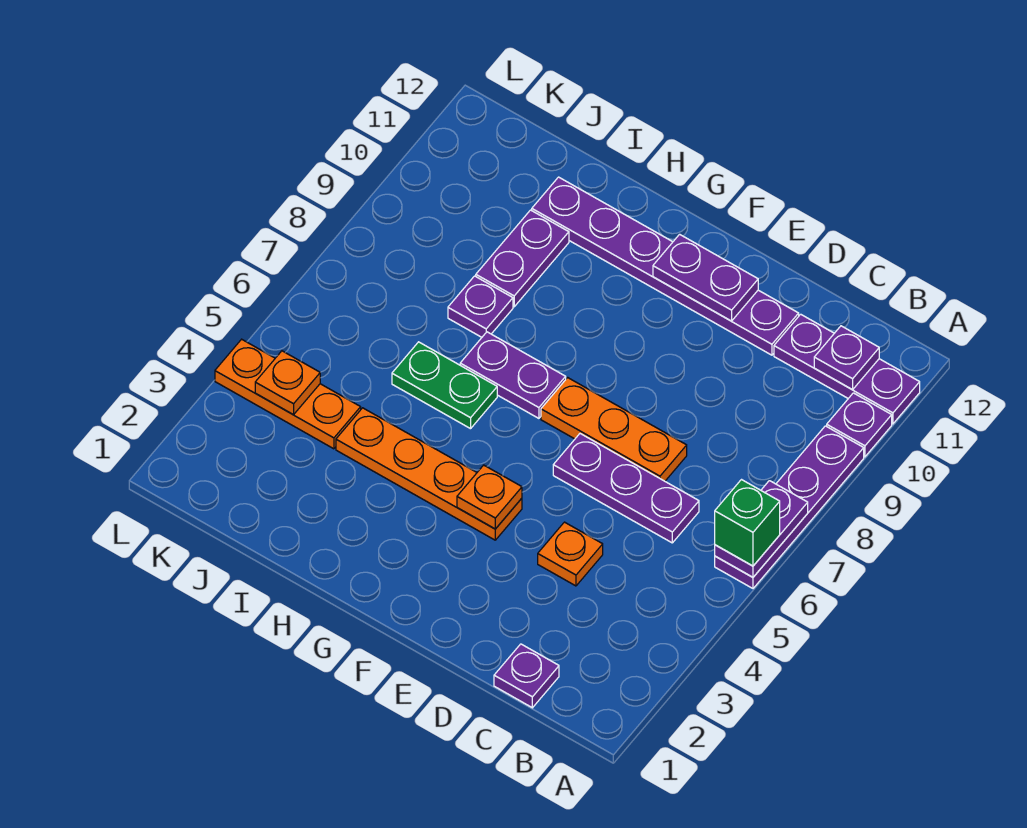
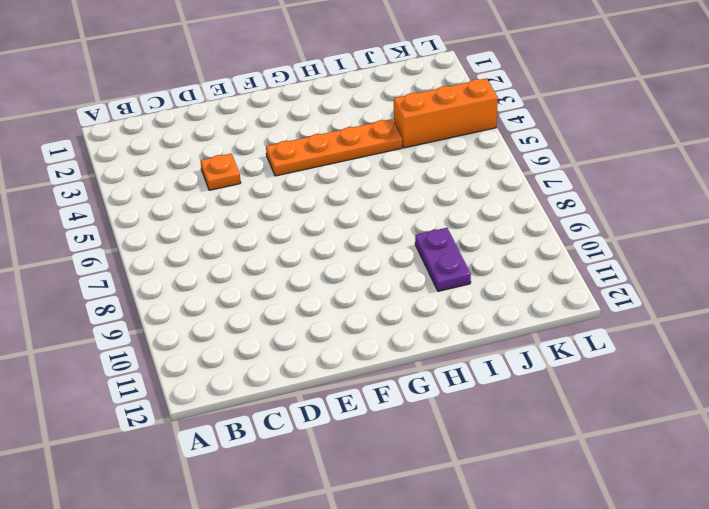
orange 1x3 brick [394,78,498,148] -> orange 1x3 plate [215,339,361,449]
none -> purple 1x4 plate [715,426,864,588]
none -> purple 1x1 plate [827,393,892,457]
none -> purple 1x3 plate [774,314,920,424]

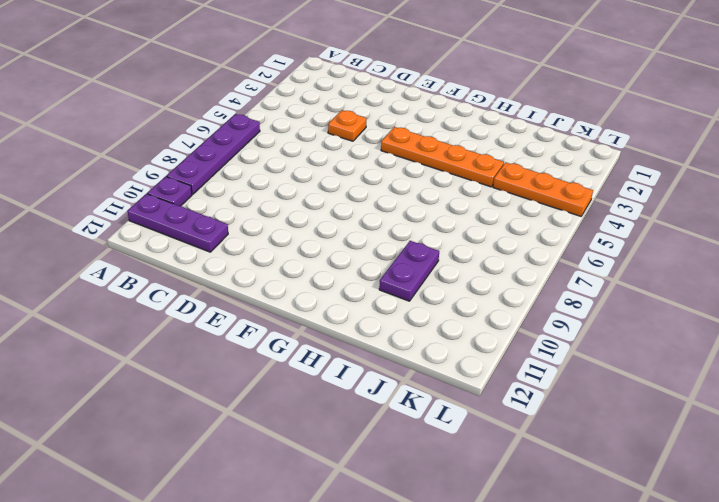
none -> purple 1x1 plate [494,644,559,708]
none -> purple 1x3 plate [553,434,699,543]
none -> orange 1x3 plate [541,378,687,481]

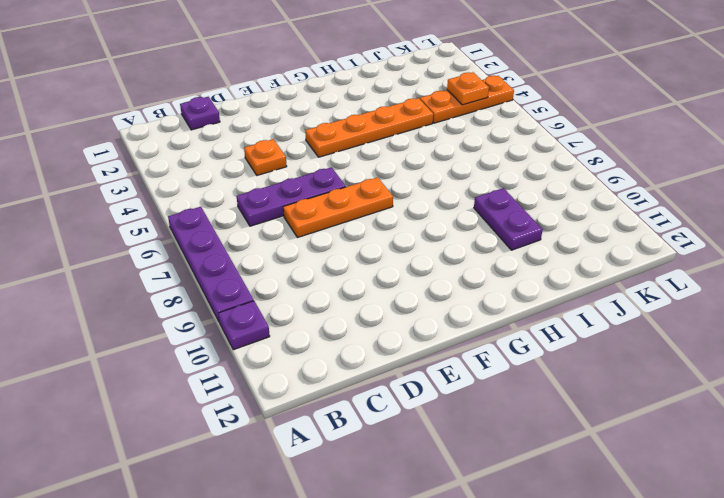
none -> purple 1x3 plate [774,314,920,424]
none -> purple 1x6 plate [532,177,799,355]
none -> purple 1x2 plate [460,332,566,418]

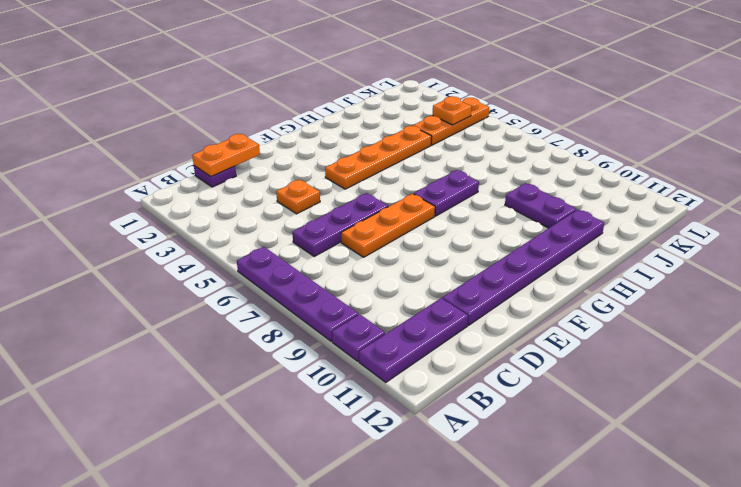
orange 1x2 plate [192,134,260,177] -> none
none -> green 1x2 plate [392,342,497,429]
none -> purple 1x1 plate [448,276,513,337]
none -> purple 1x2 plate [715,481,808,577]

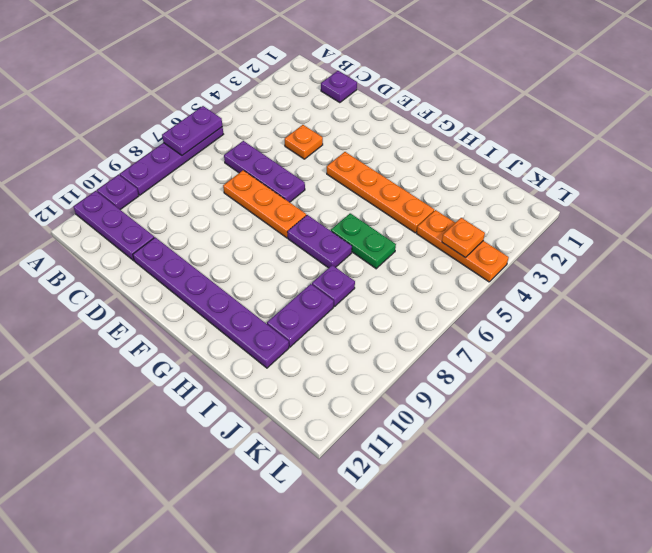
none -> purple 1x1 plate [814,326,879,390]
none -> purple 1x2 plate [653,234,758,321]
none -> orange 1x1 plate [457,465,522,529]

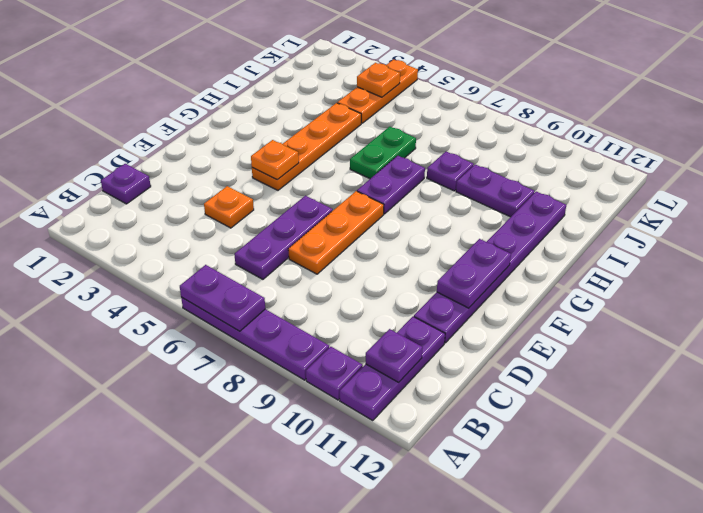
none -> green 1x1 brick [715,480,780,566]

